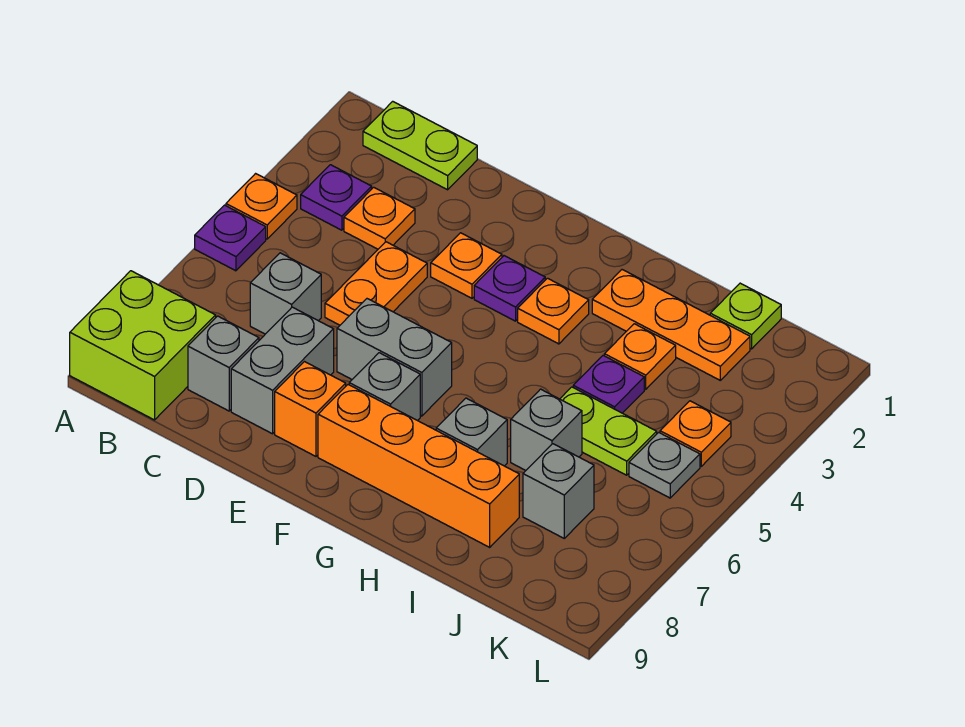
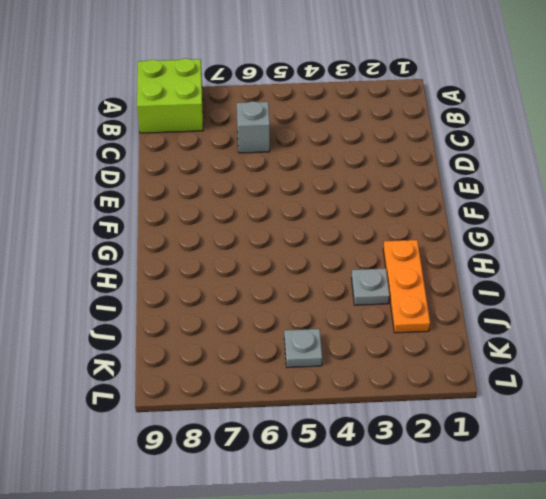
grey 1x1 plate [351,269,390,305] -> orange 1x1 plate [604,324,676,389]
none -> orange 1x1 plate [226,174,297,239]
none -> purple 1x1 plate [195,205,266,271]
none -> lime 1x2 plate [363,101,477,190]

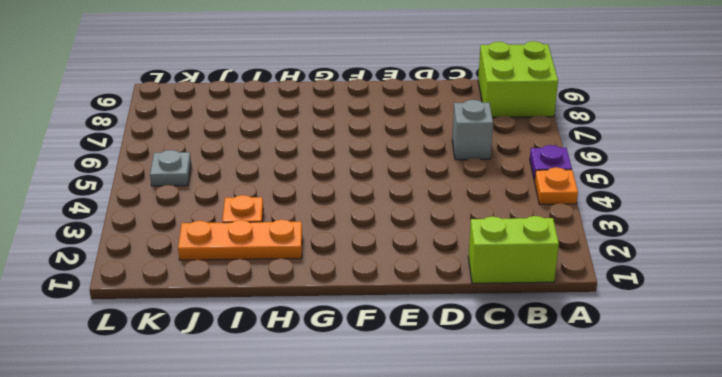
lime 1x2 brick [468,216,559,283] -> lime 1x2 plate [363,101,477,190]
none -> purple 1x1 plate [301,165,372,230]
none -> orange 1x1 plate [344,187,415,249]
none -> grey 1x1 brick [188,316,259,411]

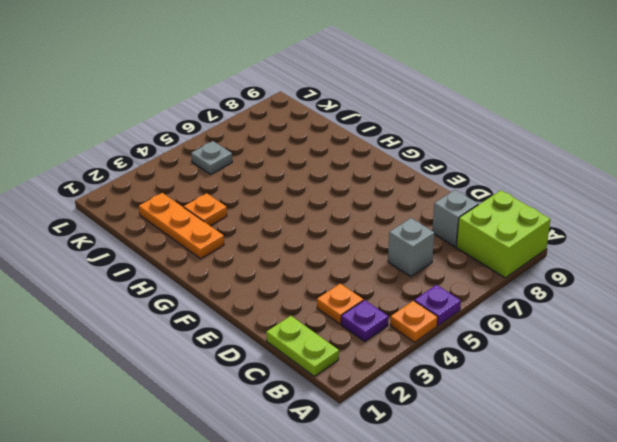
none -> orange 1x2 plate [325,242,427,325]
none -> grey 1x2 brick [231,307,334,434]
none -> orange 1x1 plate [431,233,502,298]

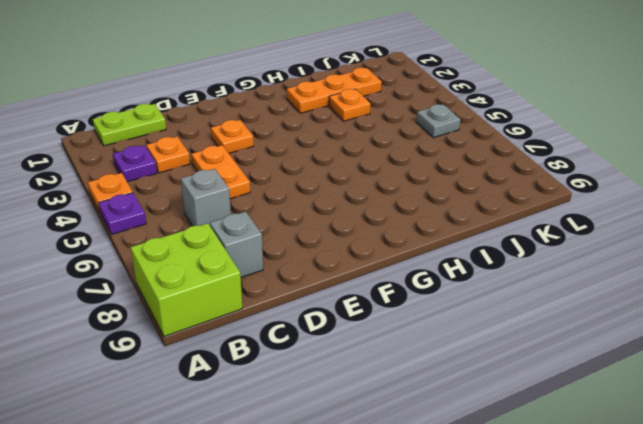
none -> grey 1x2 brick [231,307,334,434]
none -> grey 1x2 brick [337,299,452,416]
none -> orange 1x1 brick [275,362,346,456]

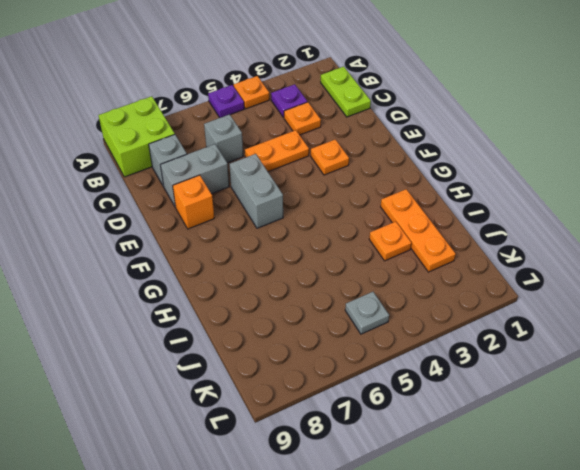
none -> purple 1x1 plate [474,256,545,321]
none -> grey 1x1 brick [349,353,420,421]
none -> orange 1x4 brick [318,385,519,547]

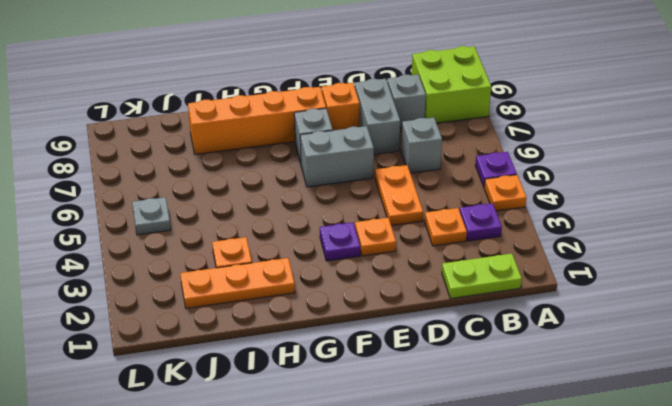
none -> orange 1x1 plate [518,278,589,344]
none -> grey 1x1 brick [436,398,507,466]
none -> purple 1x1 plate [573,355,644,413]

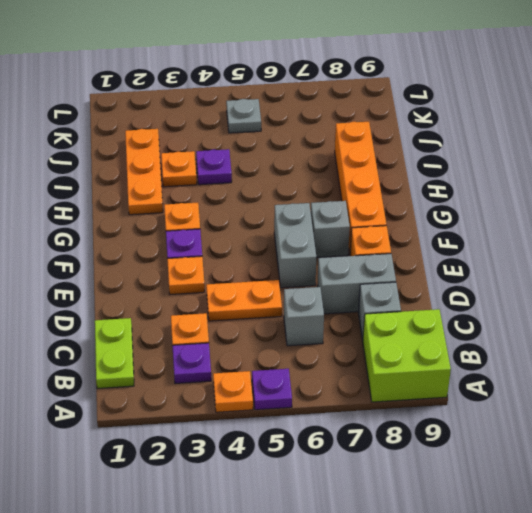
none -> grey 1x1 brick [436,398,507,466]
none -> lime 1x2 plate [560,387,657,475]
none -> grey 1x1 brick [511,389,582,470]

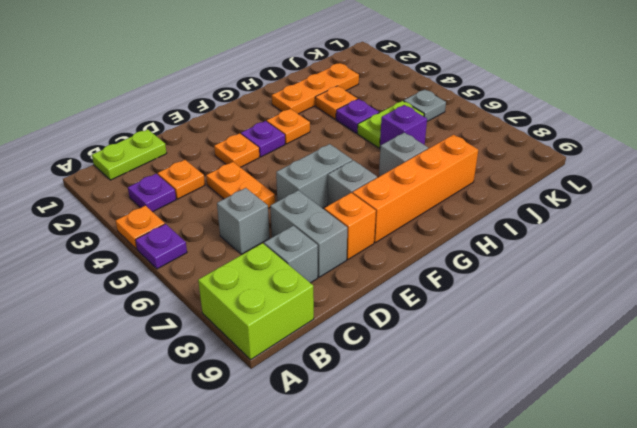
purple 1x1 brick [380,105,427,147] -> grey 1x1 brick [511,389,582,470]
none -> lime 1x1 plate [710,283,781,349]
none -> grey 1x1 brick [523,444,594,538]
none -> orange 1x1 plate [660,401,731,466]

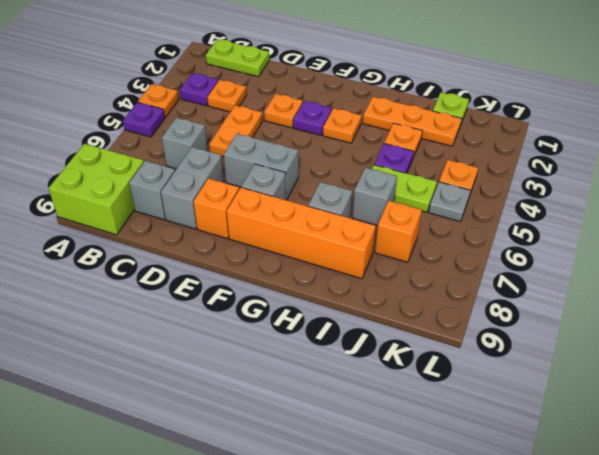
orange 1x1 brick [375,201,422,262] -> grey 1x1 brick [523,444,594,538]

